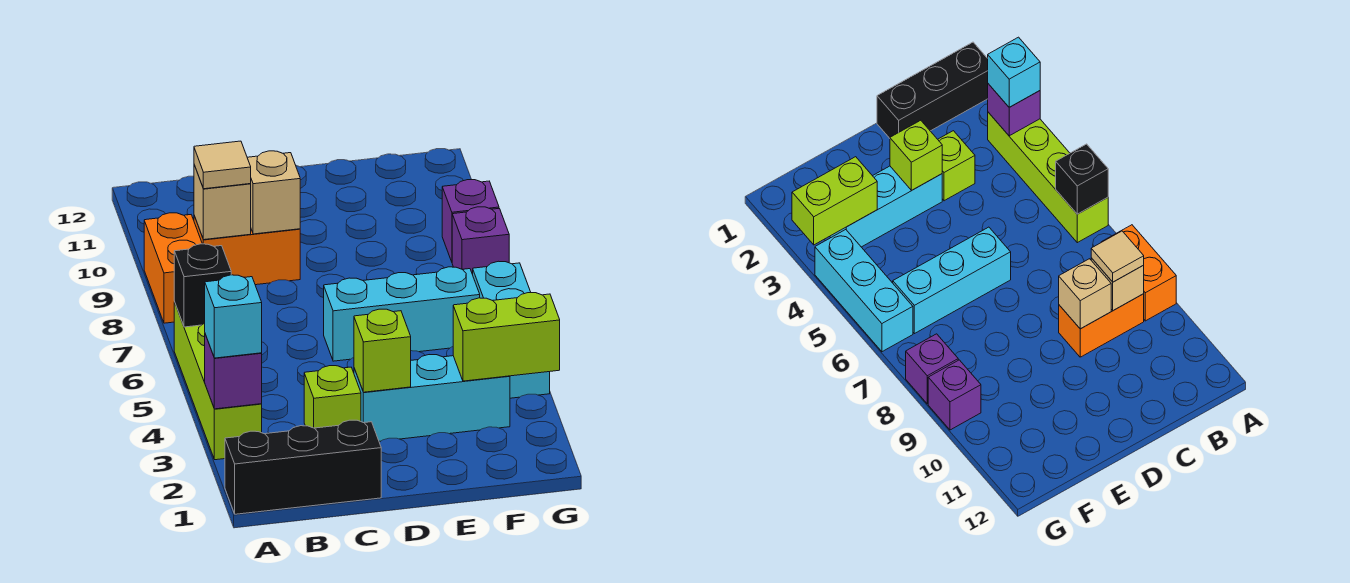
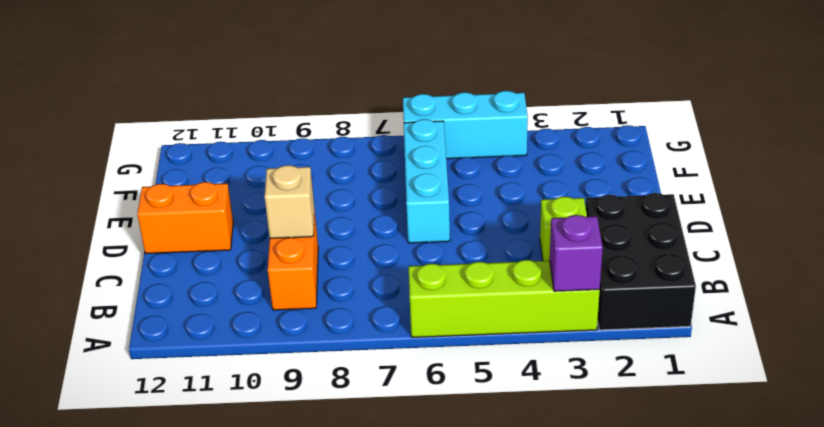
black 2x3 brick [586,193,696,330] -> black 1x3 brick [225,420,381,514]
orange 1x2 brick [137,182,233,254] -> orange 1x2 brick moved to [144,213,202,323]
none -> cyan 1x3 brick [354,355,510,441]
none -> purple 1x1 brick [452,207,509,274]
none -> purple 1x1 brick [442,180,499,262]

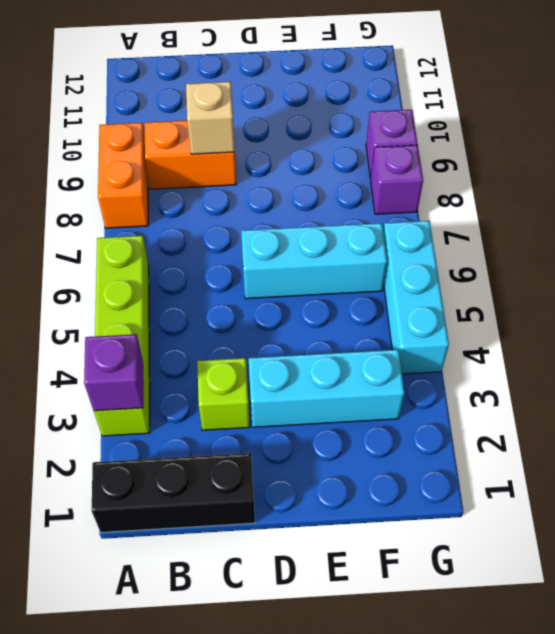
none -> black 1x1 brick [174,244,231,327]
none -> tan 1x1 brick [194,165,251,240]
none -> lime 1x1 brick [354,309,411,392]

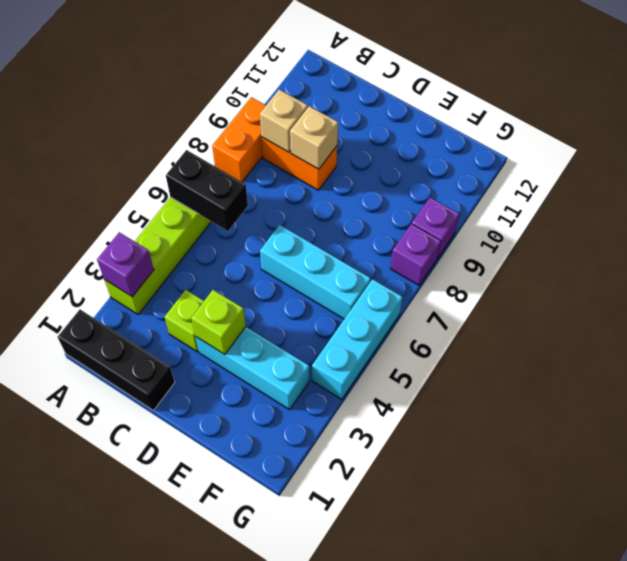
black 1x2 brick [166,150,248,231] -> black 1x1 brick [174,244,231,327]
none -> lime 1x2 brick [453,293,560,381]
none -> cyan 1x1 brick [205,275,262,358]
none -> tan 1x1 tile [194,141,251,189]

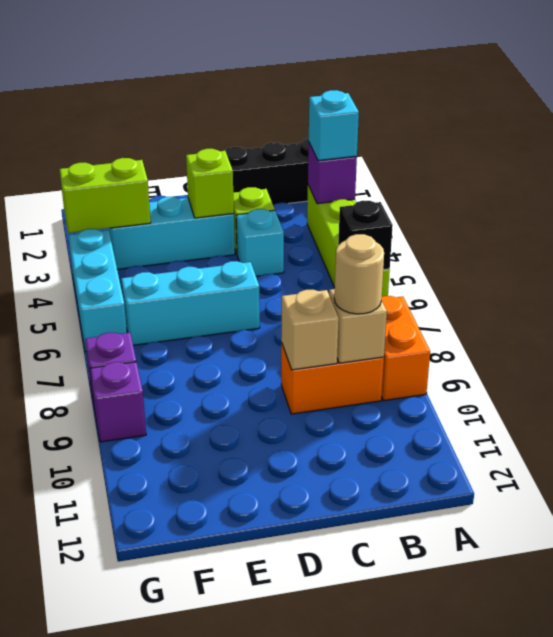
tan 1x1 round brick [334,234,384,314] -> tan 1x1 tile [194,141,251,189]
cyan 1x1 brick [236,209,284,276] -> none

